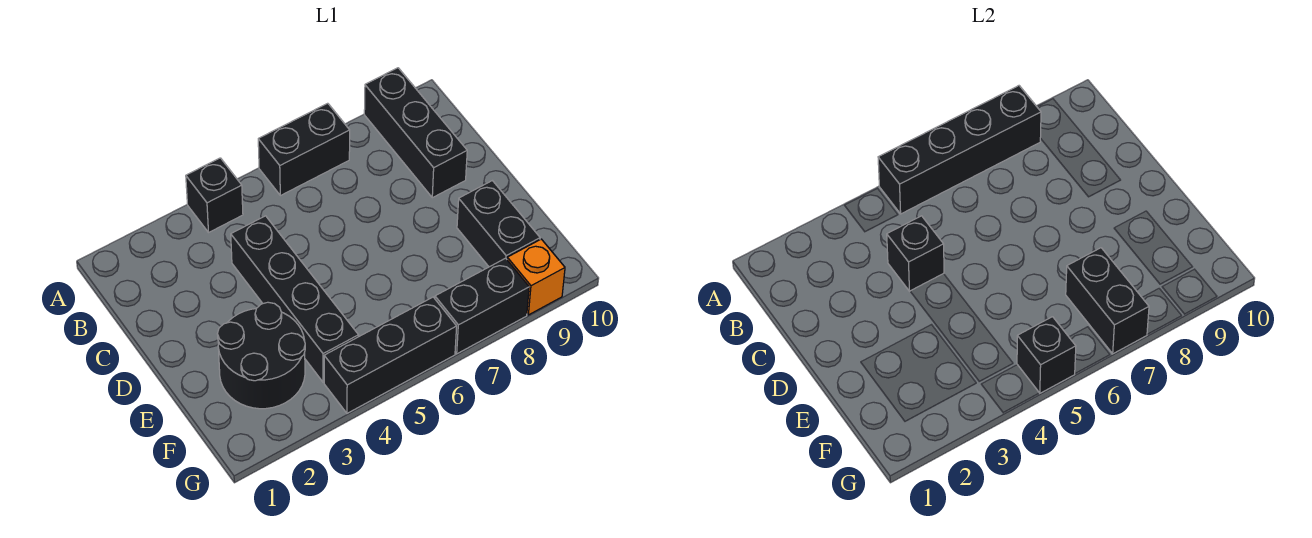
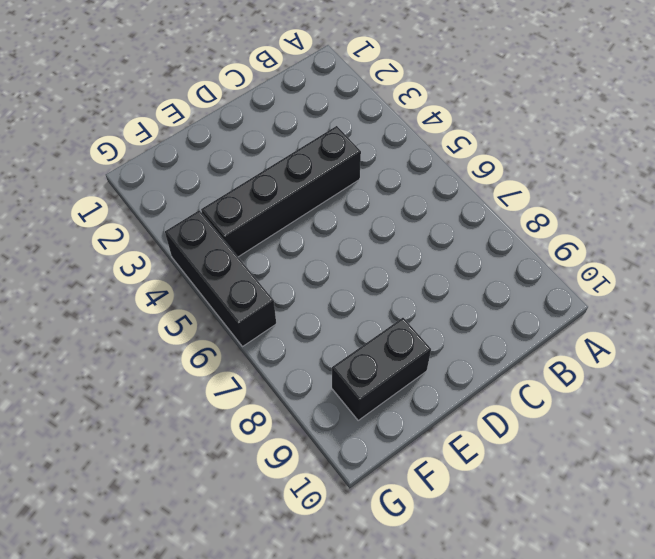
none -> black 1x1 brick [186,158,243,232]
none -> black 1x2 brick [258,103,350,196]
none -> black 1x3 brick [364,68,467,198]

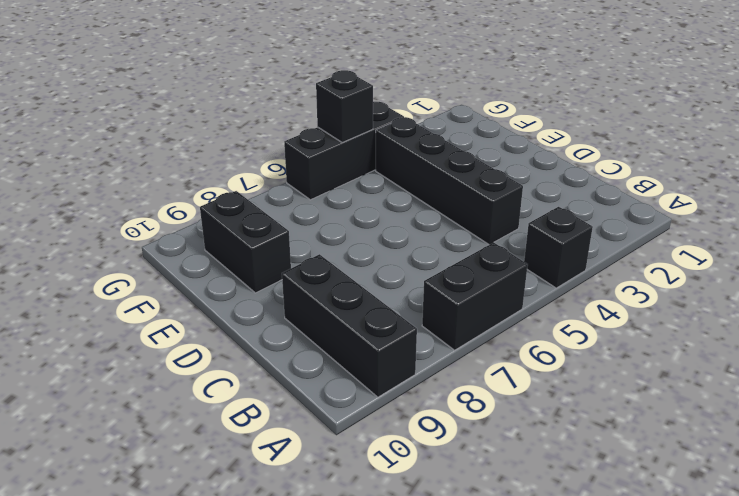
none -> black 2x2 round brick [217,302,305,409]
none -> black 1x2 brick [435,258,529,354]
none -> orange 1x1 brick [507,239,565,315]

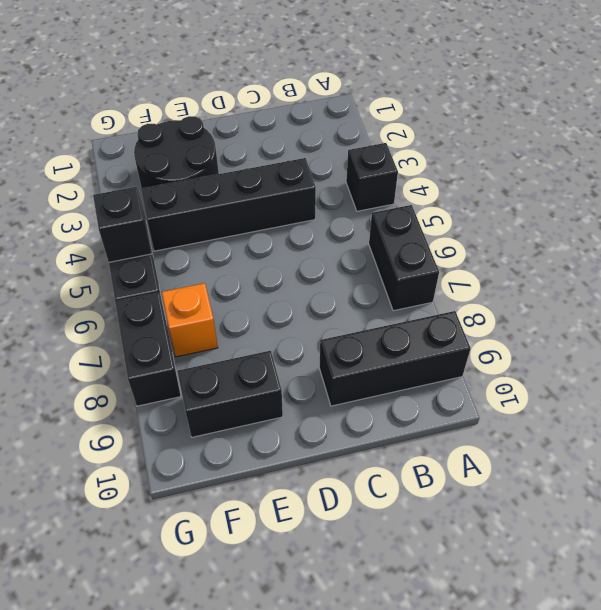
orange 1x1 brick [162,283,218,357] -> orange 1x1 brick moved to [507,239,565,315]
none -> black 1x4 brick [878,86,1041,214]
none -> black 1x1 brick [887,216,944,291]
none -> black 1x2 brick [1066,248,1149,354]

